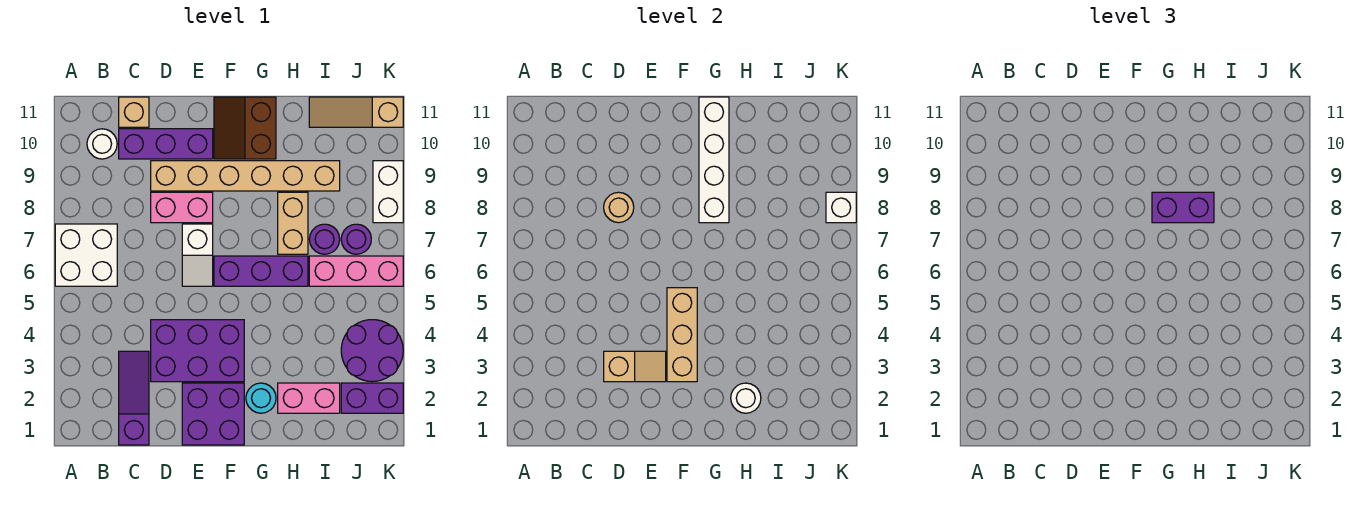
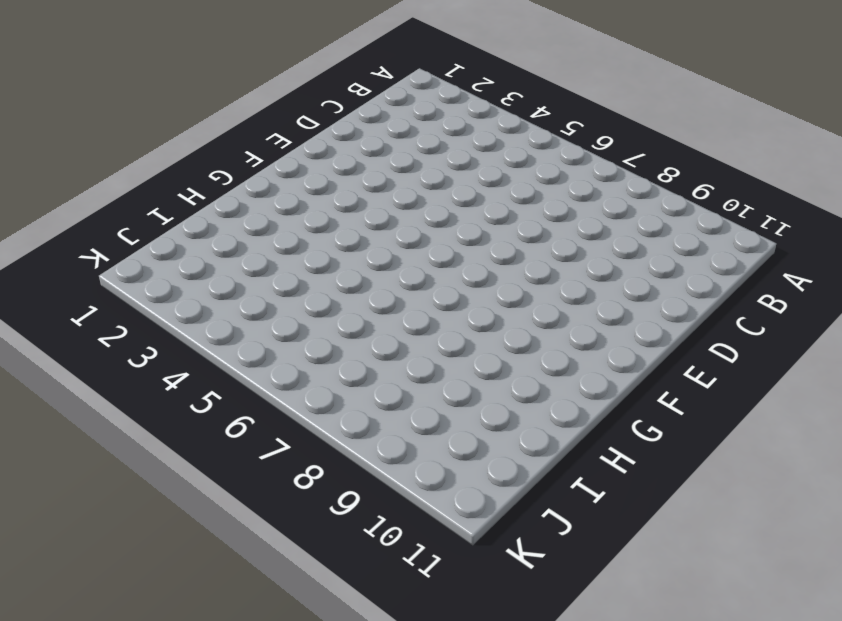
none -> white 2x2 brick [55,224,117,286]
none -> white 1x1 round brick [87,129,117,159]
none -> purple 1x3 slope [119,351,149,445]

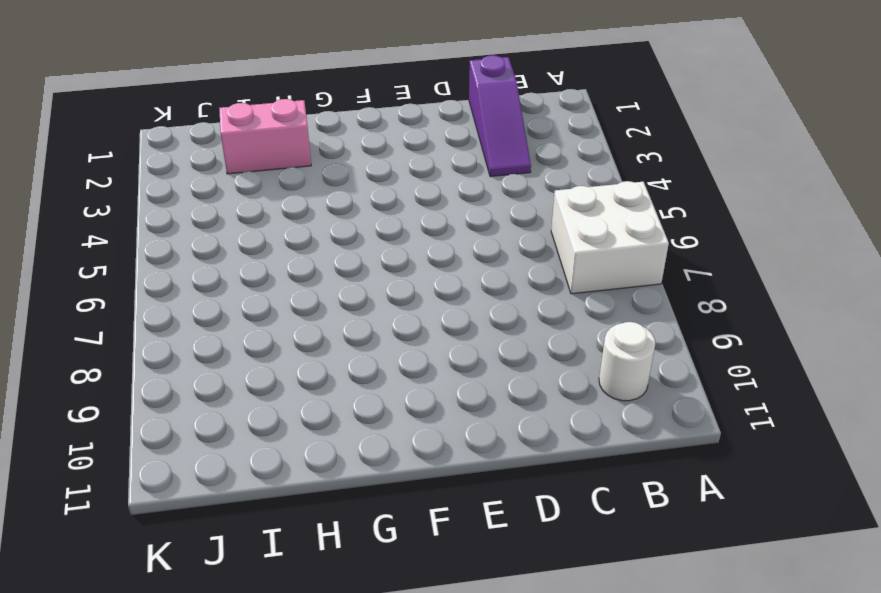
none -> purple 1x3 brick [119,129,213,159]
none -> tan 1x1 brick [119,97,149,127]
none -> purple 2x3 brick [151,320,244,382]

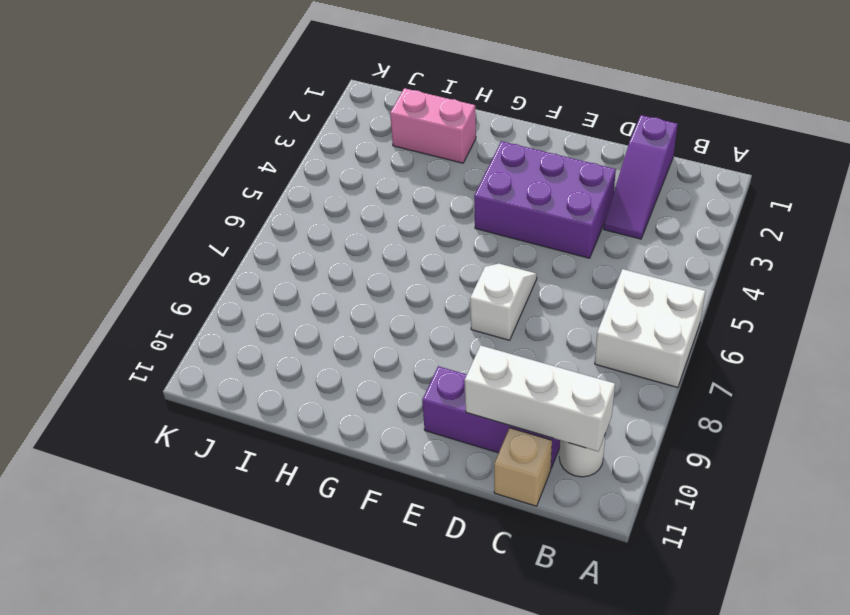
white 1x3 brick [465,345,615,451] -> none
none -> pink 1x2 brick [151,192,213,223]
none -> tan 1x6 brick [151,161,340,191]
none -> purple 2x2 brick [182,383,244,445]

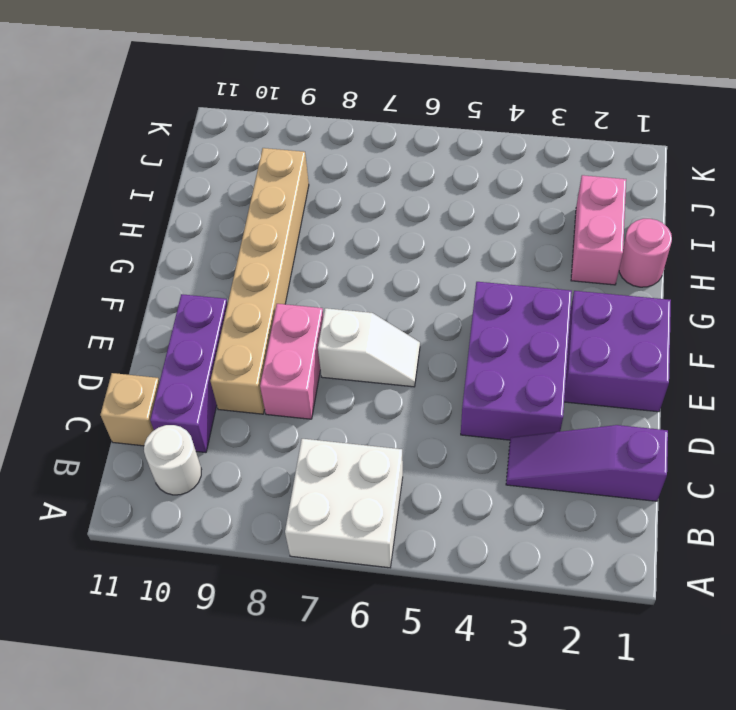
pink 1x1 round brick [619,219,672,287] -> none
none -> purple 1x3 brick [214,256,308,286]
none -> brown 2x2 slope [214,97,276,159]
none -> cyan 1x1 round brick [246,383,276,413]

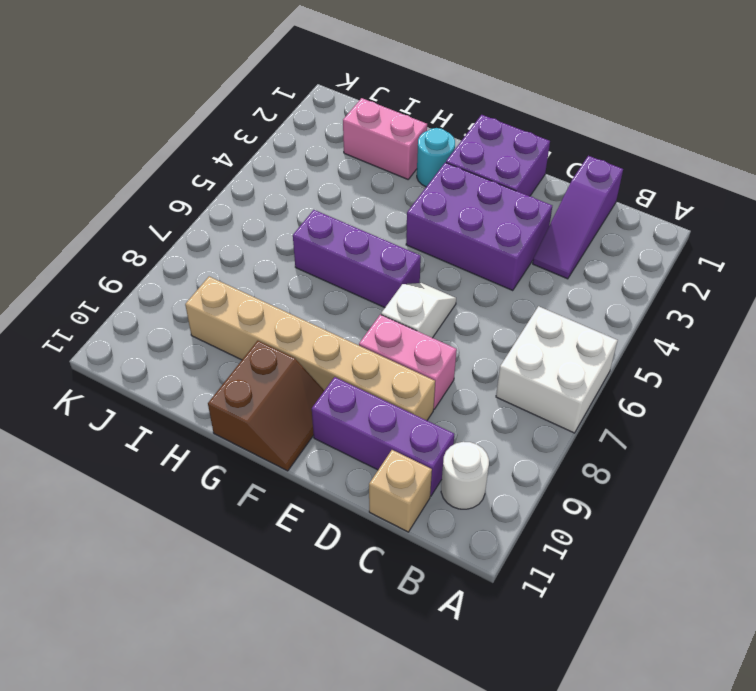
none -> tan 1x2 brick [278,192,308,254]
none -> pink 1x3 brick [309,256,403,286]
none -> purple 1x1 round brick [309,224,340,254]

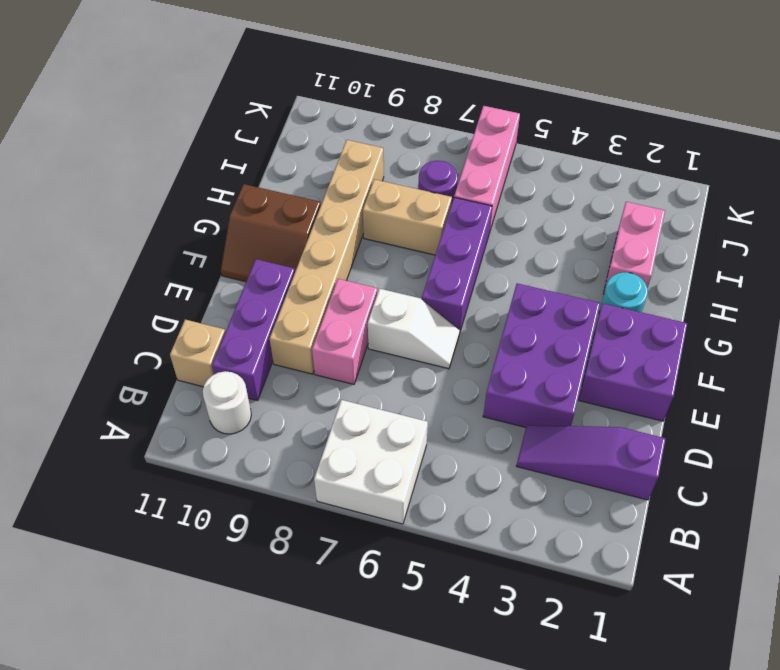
none -> tan 1x3 slope [309,97,403,127]
none -> purple 1x2 brick [341,383,403,413]
none -> purple 2x2 round brick [341,320,403,382]

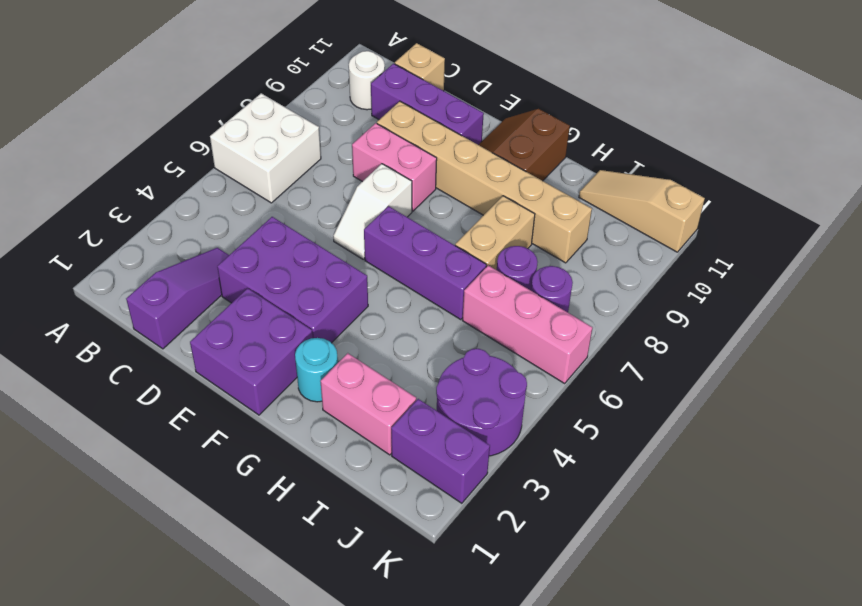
none -> white 1x2 brick [373,161,403,223]
none -> tan 1x2 slope [604,351,666,382]
none -> tan 1x1 round brick [604,192,634,223]

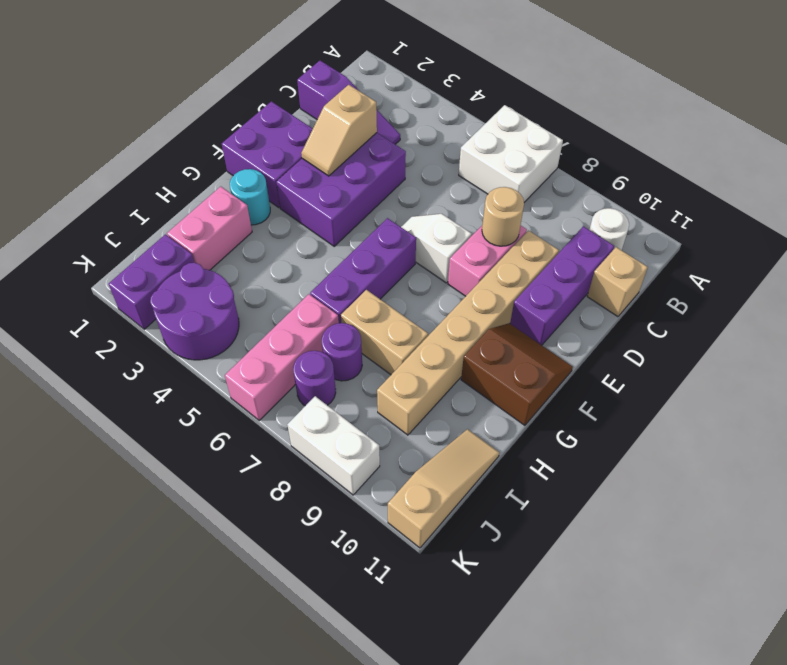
none -> tan 1x3 brick [667,288,697,382]
none -> white 1x4 brick [699,97,729,223]
none -> white 1x1 round brick [731,383,761,413]

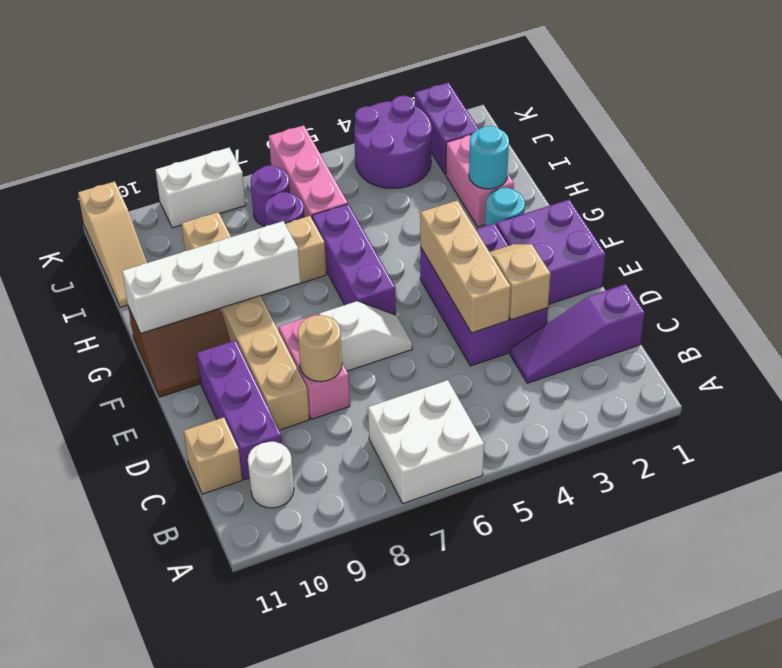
tan 1x3 brick [420,200,511,333] -> tan 1x3 brick turned to [667,288,697,382]
cyan 1x1 round brick [469,126,509,189] -> white 1x1 round brick [731,383,761,413]
none -> white 1x1 brick [826,192,856,223]
none -> purple 1x2 brick [1152,192,1214,223]

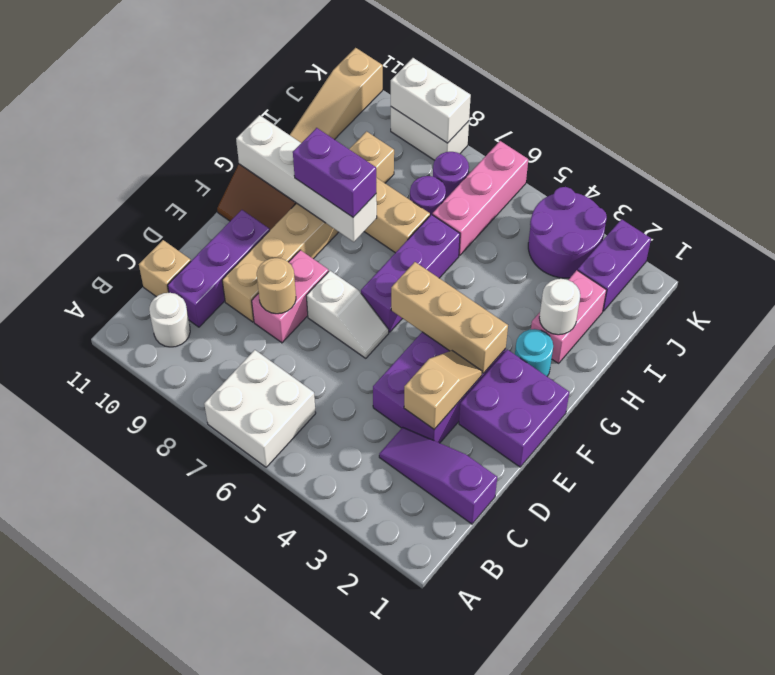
purple 1x2 brick [293,128,376,217] -> purple 1x2 brick turned to [1152,192,1214,223]
white 1x2 brick [391,58,471,143] -> white 1x1 brick [826,192,856,223]

